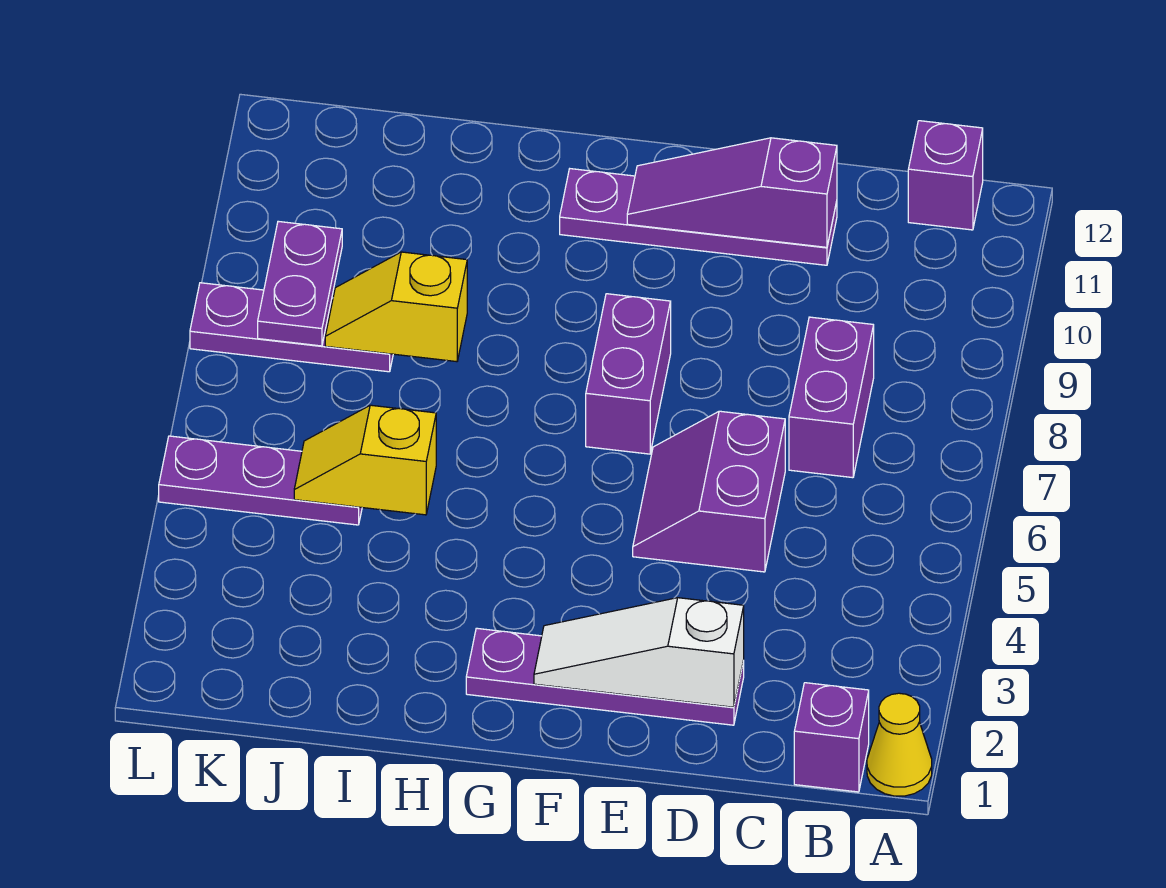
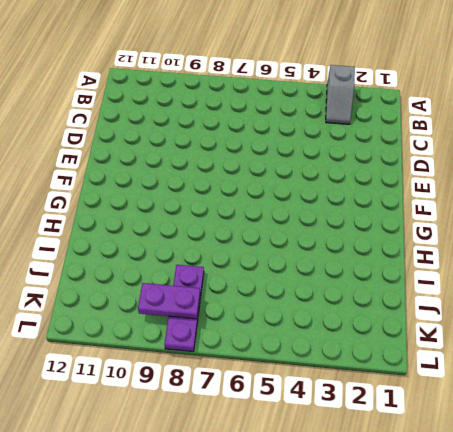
grey 1x2 slope [326,65,355,124] -> none
none -> yellow 1x1 cone [867,693,932,796]
none -> purple 1x1 brick [794,683,869,792]
none -> purple 1x1 brick [908,121,983,230]

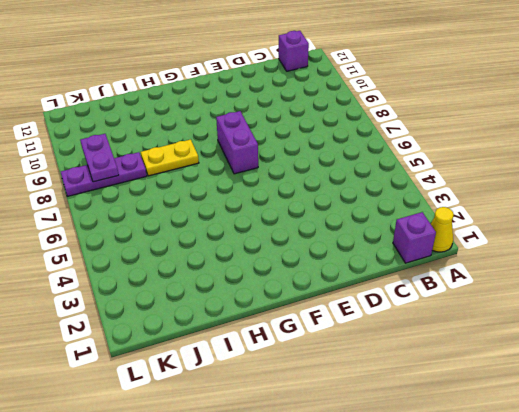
yellow 1x2 plate [141,139,199,176] -> none
none -> purple 1x2 brick [789,317,874,478]
none -> purple 1x4 plate [466,628,744,725]
none -> purple 2x2 slope [633,411,785,572]

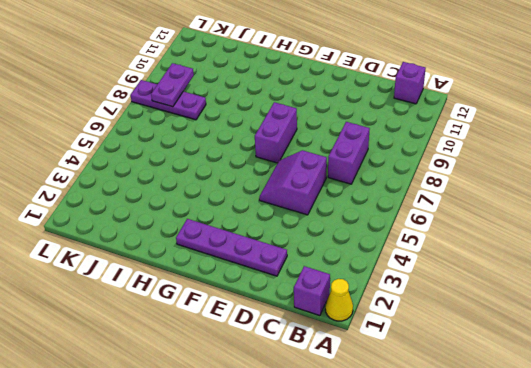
none -> purple 1x4 plate [560,169,837,265]
none -> purple 1x3 plate [159,436,362,525]
none -> white 1x3 slope [534,598,744,707]

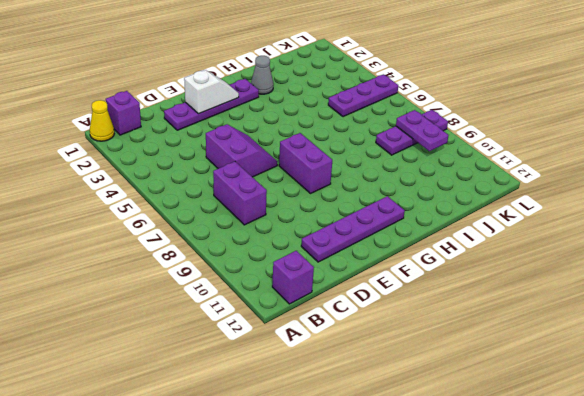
white 1x2 slope [184,70,239,114] -> white 1x3 slope [534,598,744,707]
grey 1x1 cone [251,56,274,94] -> none
none -> purple 1x3 slope [627,138,837,247]
none -> yellow 1x2 slope [294,405,436,515]
none -> yellow 1x2 slope [325,252,467,362]

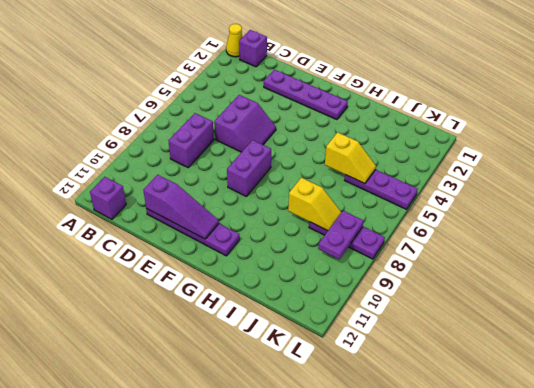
none -> white 1x3 slope [534,598,744,707]

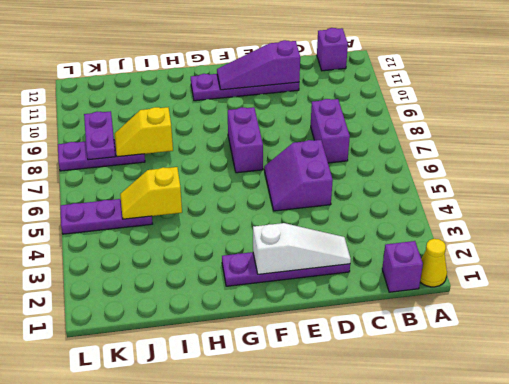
white 1x3 slope [253,223,351,274] -> white 1x3 slope turned to [534,598,744,707]

